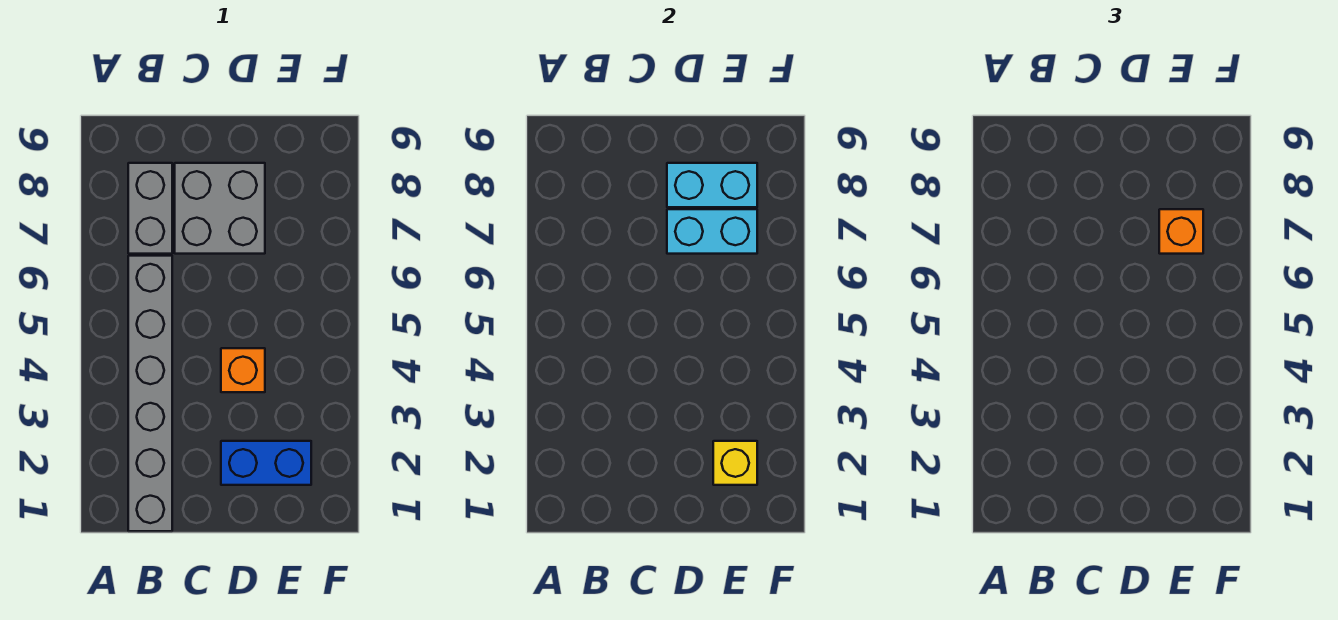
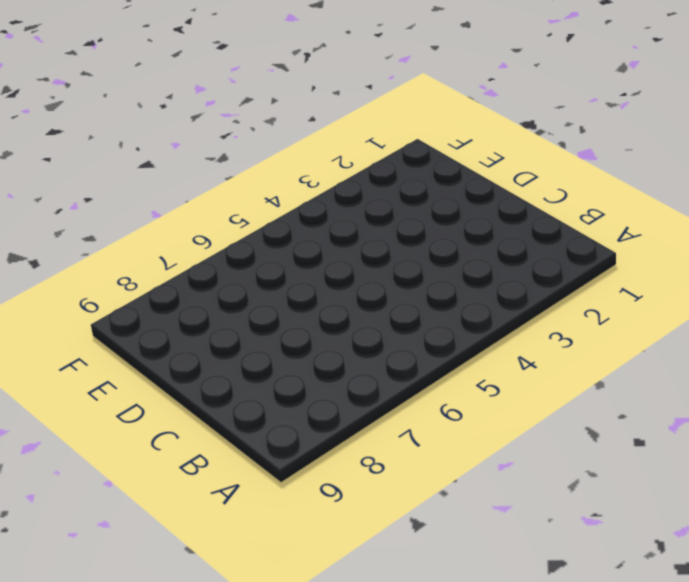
none -> grey 1x6 brick [128,256,172,531]
none -> grey 1x2 brick [128,163,172,254]

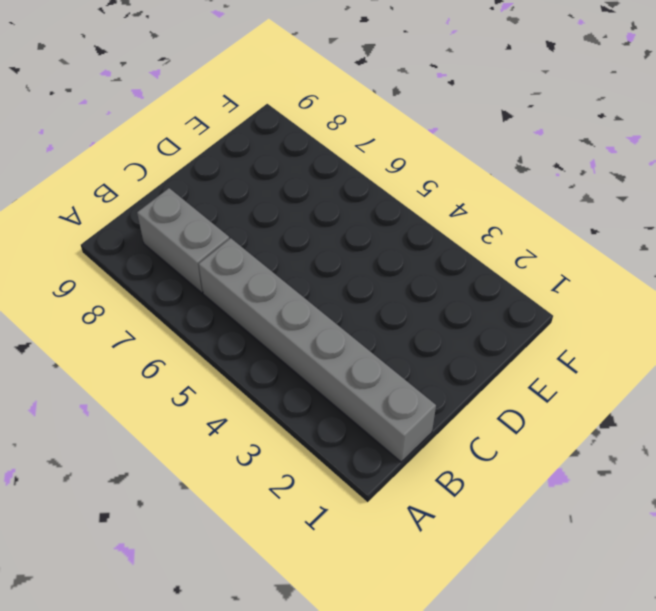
none -> grey 2x2 brick [175,163,265,254]
none -> blue 1x2 brick [221,441,311,485]

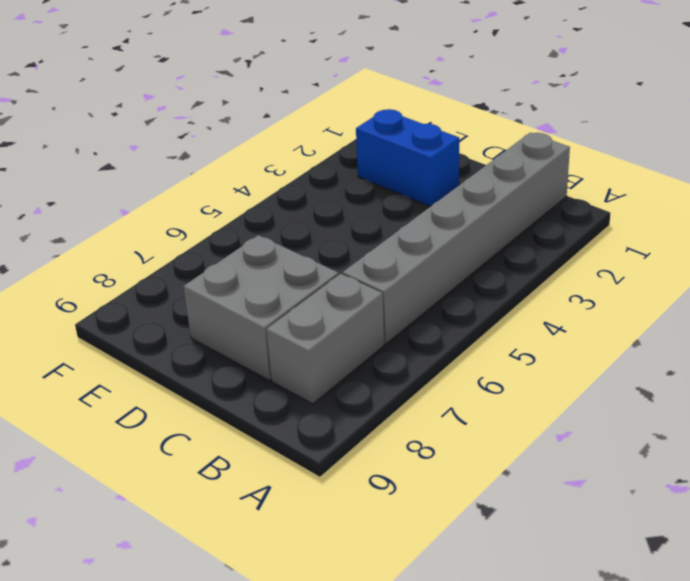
none -> orange 1x1 brick [221,348,265,392]
none -> cyan 1x2 brick [667,209,757,254]

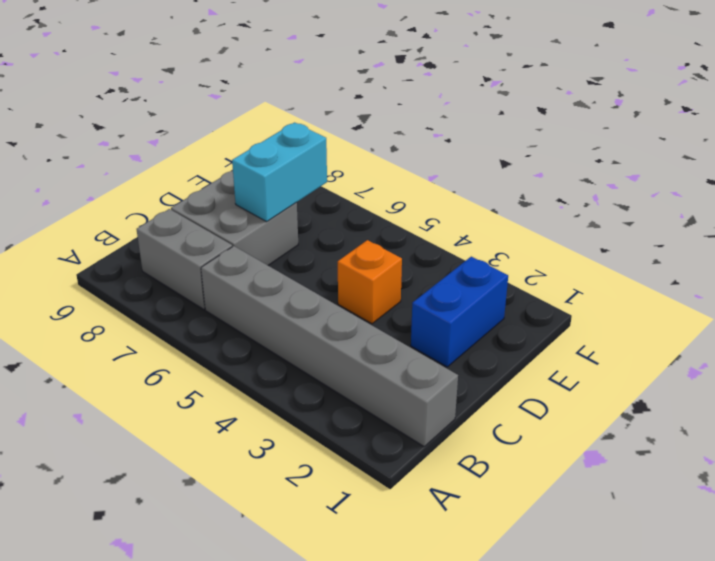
none -> cyan 1x2 brick [667,163,757,207]
none -> yellow 1x1 brick [713,441,757,485]

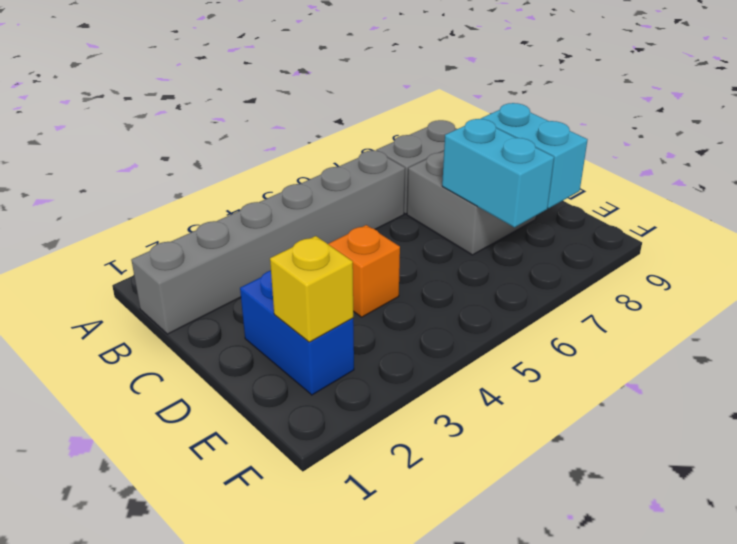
none -> orange 1x1 brick [1159,209,1203,254]

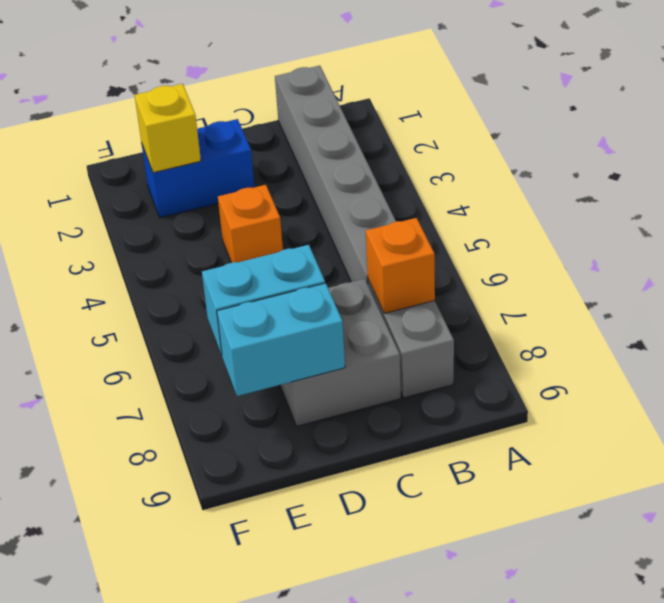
orange 1x1 brick [366,218,435,313] -> orange 1x1 brick moved to [1159,209,1203,254]

